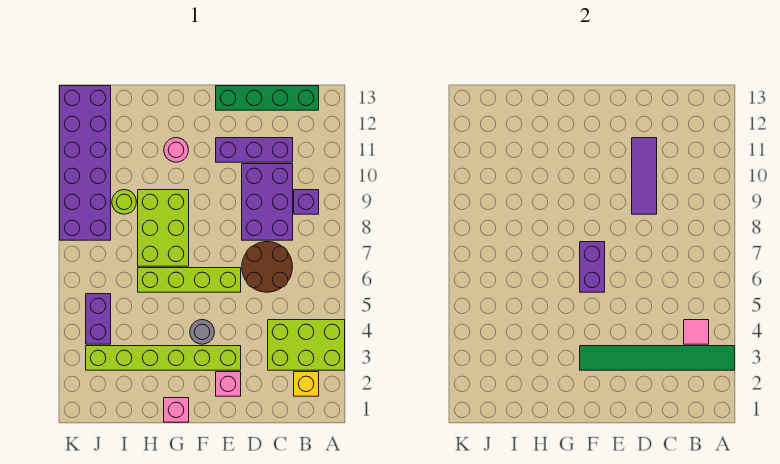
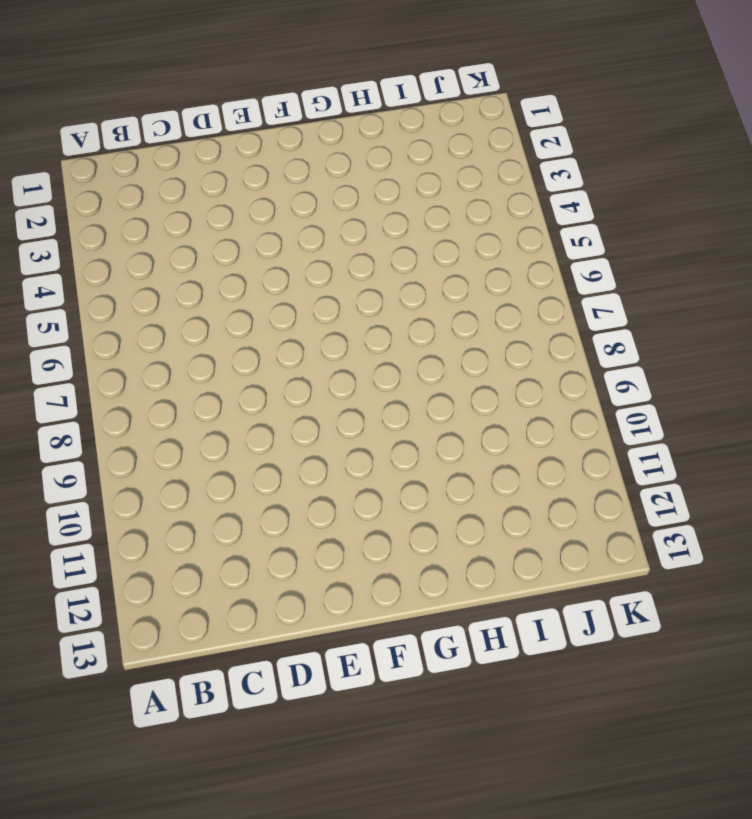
none -> lime 2x3 brick [268,320,345,370]
none -> yellow 1x1 brick [294,372,319,396]
none -> purple 1x1 brick [294,190,319,214]

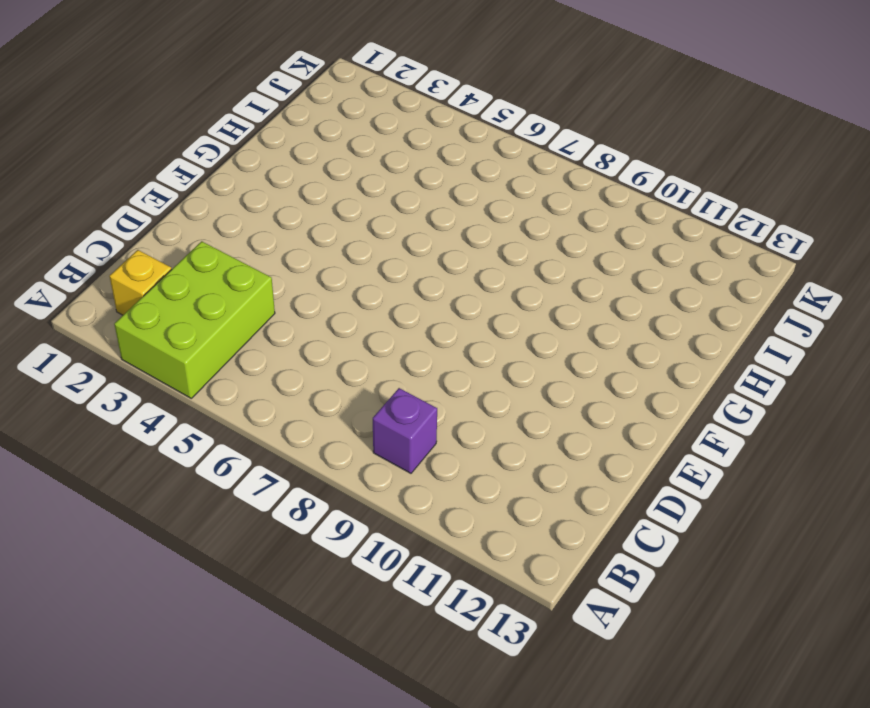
none -> green 1x4 brick [216,86,319,110]
none -> brown 2x2 round brick [242,242,292,292]
none -> purple 2x3 brick [242,164,293,240]

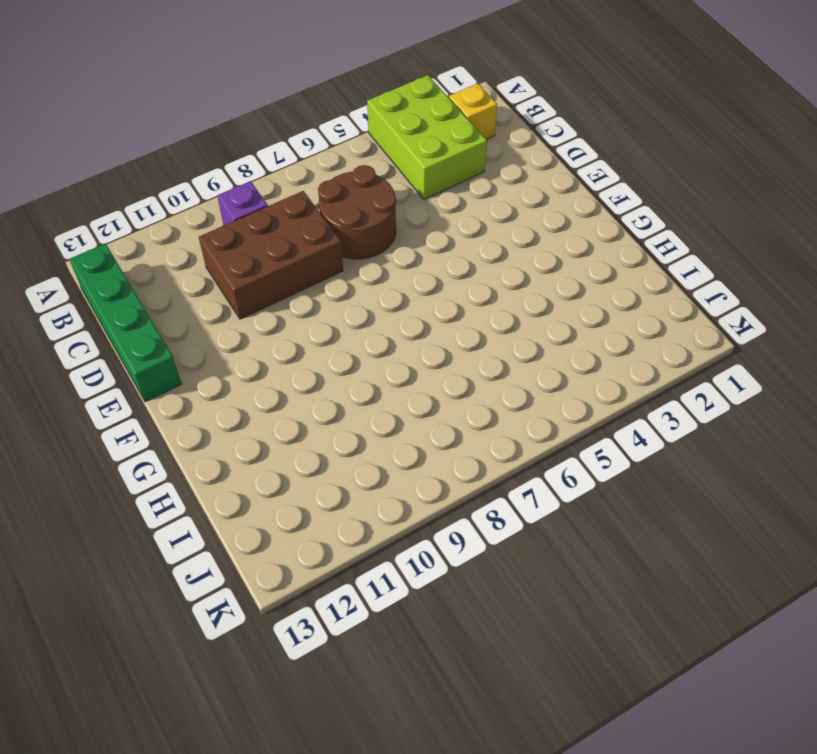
brown 2x3 brick [199,191,343,319] -> purple 2x3 brick [242,164,293,240]
none -> purple 1x3 brick [216,138,293,162]
none -> pink 1x1 brick [216,372,241,396]
none -> lime 1x6 brick [86,346,241,370]

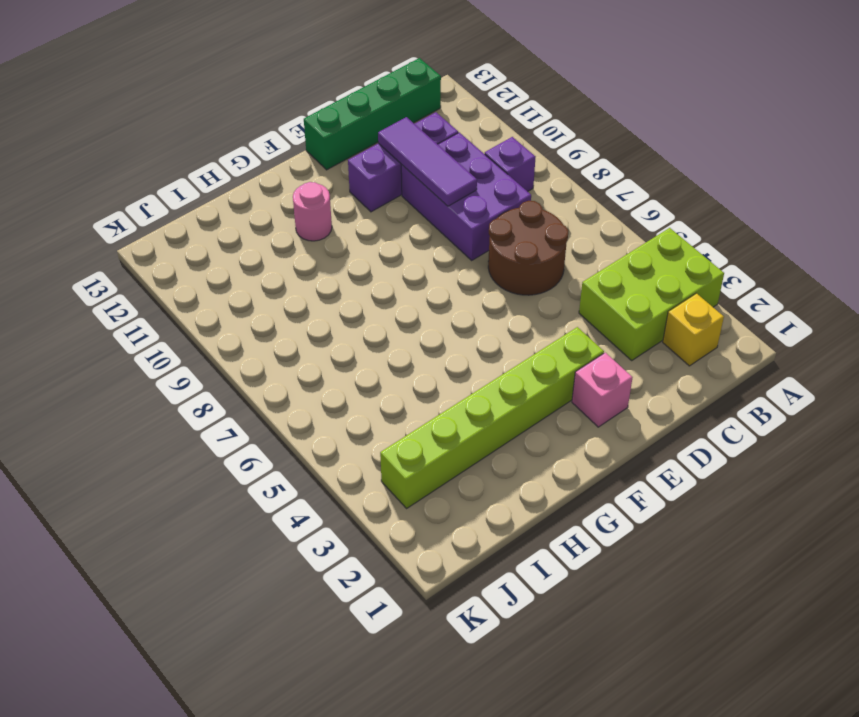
none -> lime 1x4 brick [138,268,241,292]
none -> grey 1x1 round brick [190,320,214,344]
none -> pink 1x1 brick [164,398,189,422]

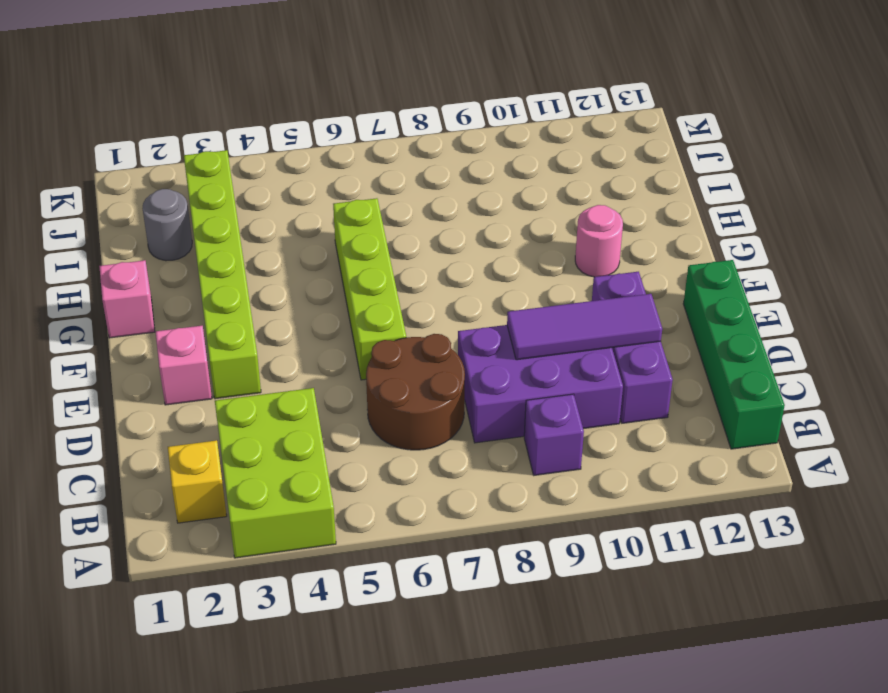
grey 1x1 round brick [142,189,192,261] -> grey 1x1 round brick moved to [190,320,214,344]
none -> lime 2x3 brick [138,190,189,266]
none -> lime 1x1 round brick [112,190,136,214]
none -> purple 1x2 brick [86,294,111,344]

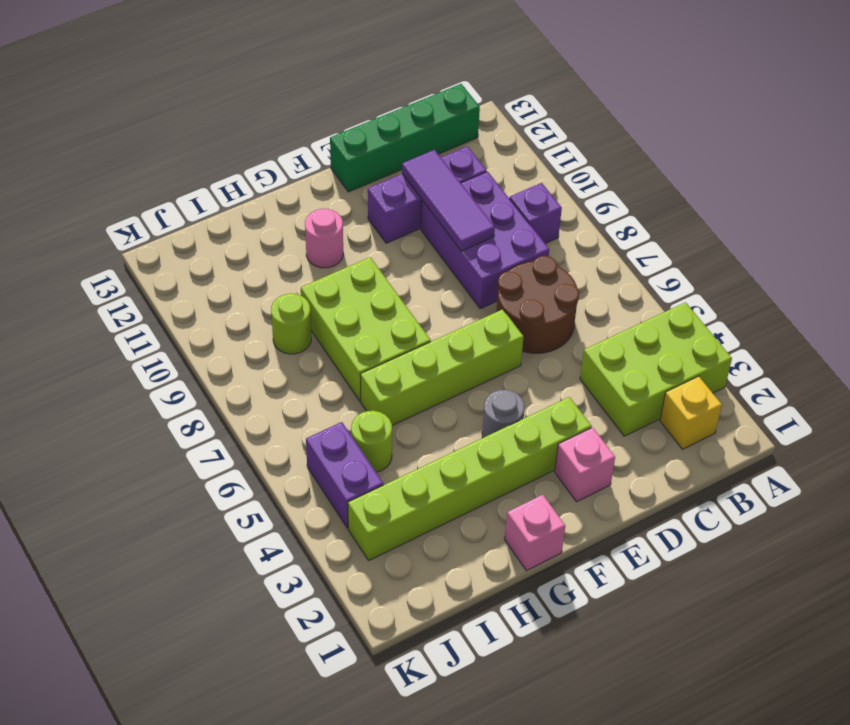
lime 1x1 round brick [351,411,392,472] -> none
none -> purple 2x6 brick [60,86,111,240]
none -> green 1x6 tile [580,346,735,370]
none -> pink 1x1 tile [684,320,709,344]

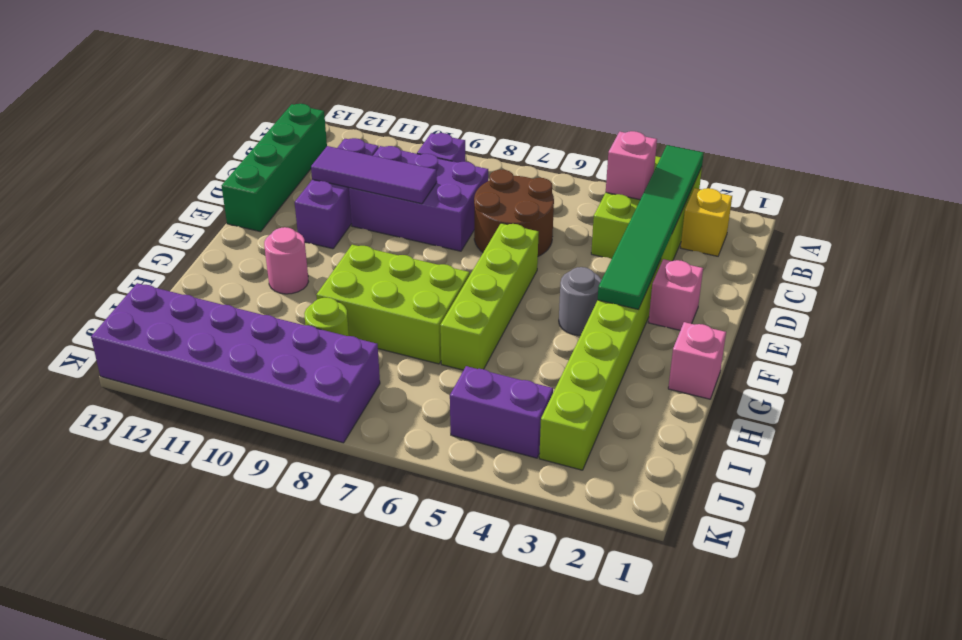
pink 1x1 brick [606,131,657,200] -> pink 1x1 tile [684,320,709,344]
none -> purple 1x2 brick [580,242,605,292]

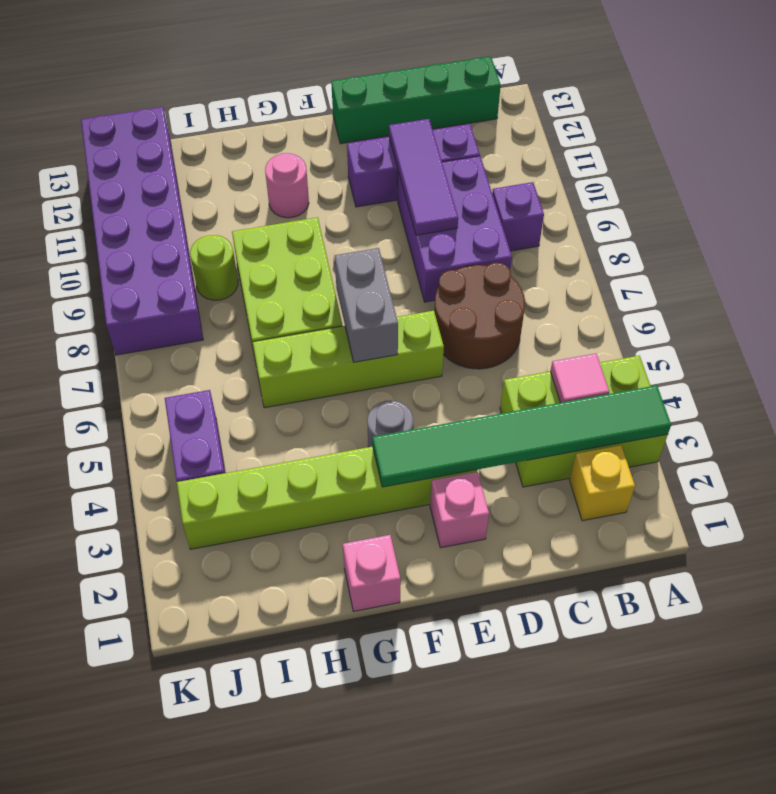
grey 1x2 brick [335,248,398,362] -> purple 1x2 brick [580,242,605,292]

